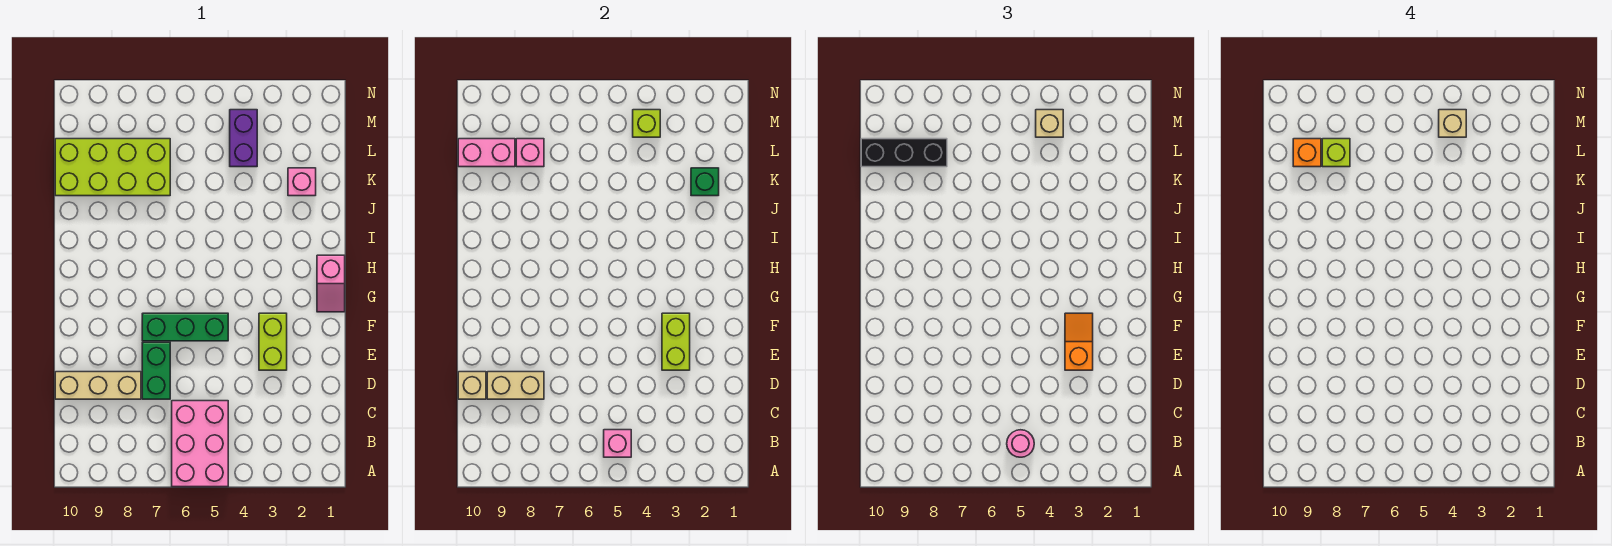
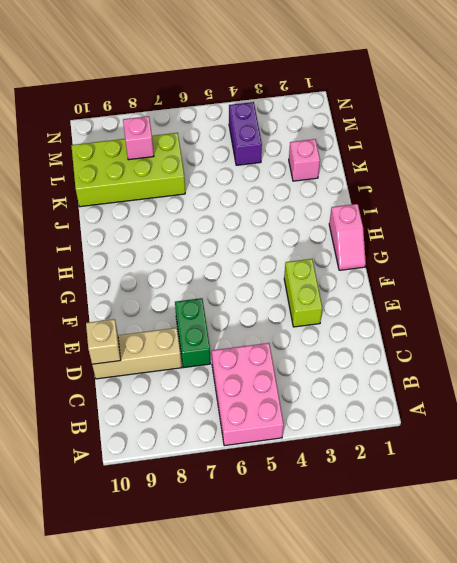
none -> green 1x3 brick [142,313,228,341]
none -> pink 1x1 brick [604,430,631,457]
none -> tan 1x2 brick [487,372,544,399]

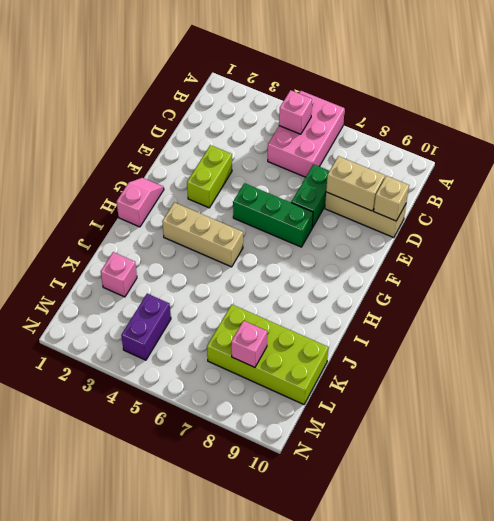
tan 1x3 brick [162,202,243,267] -> none
none -> lime 1x2 brick [662,313,690,370]
none -> green 1x1 brick [691,168,719,196]
none -> pink 1x2 brick [458,139,515,167]

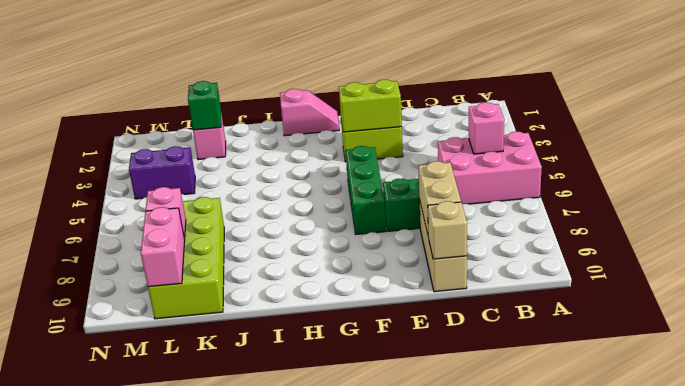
none -> lime 1x1 brick [633,110,660,137]
none -> pink 1x1 round brick [1007,430,1034,457]
none -> orange 1x2 slope [1065,313,1093,370]

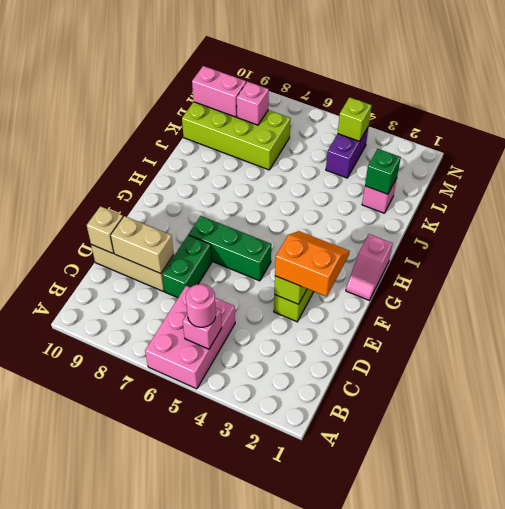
orange 2x2 slope [275,231,350,297] -> orange 1x2 slope [1065,313,1093,370]
none -> black 1x3 brick [861,139,947,167]
none -> tan 1x1 brick [1036,110,1063,137]
none -> lime 1x1 brick [1322,139,1350,167]

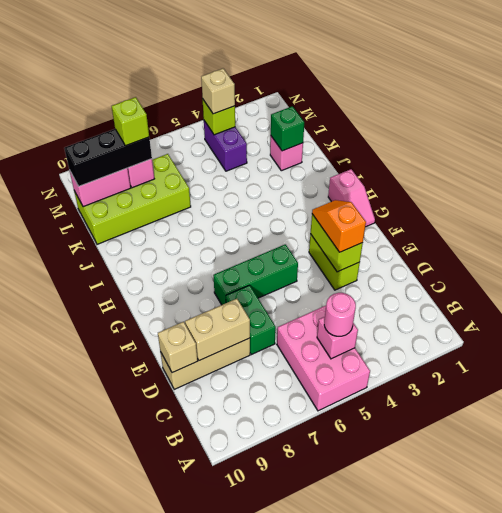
none -> orange 1x1 brick [1293,139,1321,167]
none -> tan 1x1 brick [1439,110,1466,137]

